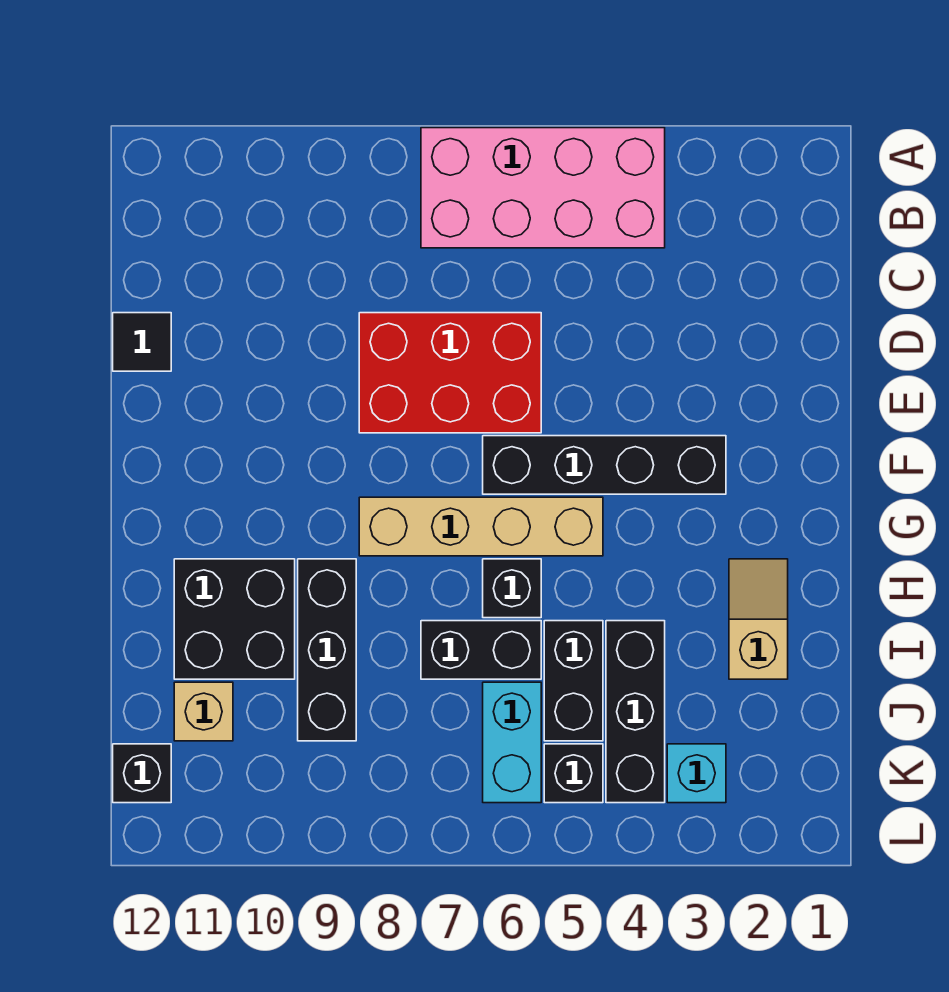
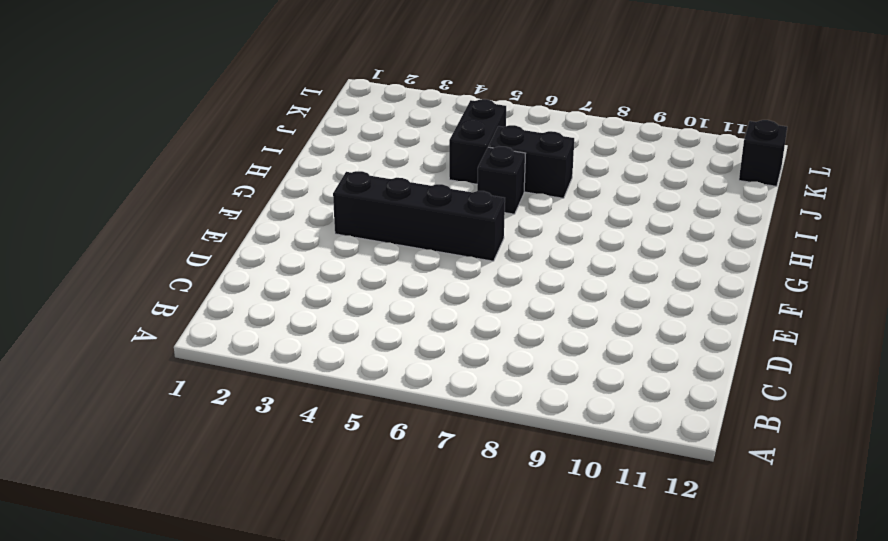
none -> pink 2x4 brick [421,128,665,248]
none -> red 2x3 brick [359,313,541,433]
none -> black 1x1 tile [113,313,171,371]

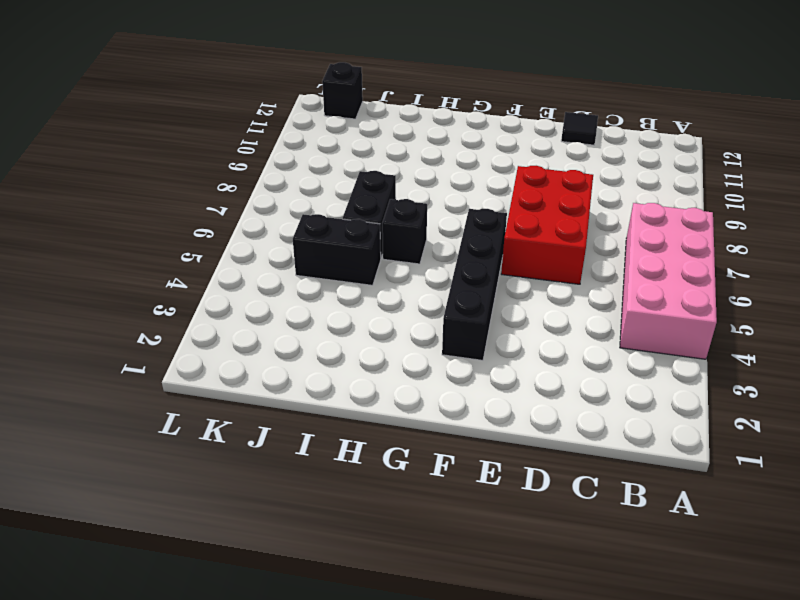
none -> tan 1x4 brick [359,497,603,556]
none -> tan 1x2 slope [729,559,788,679]
none -> black 1x3 brick [298,559,356,741]

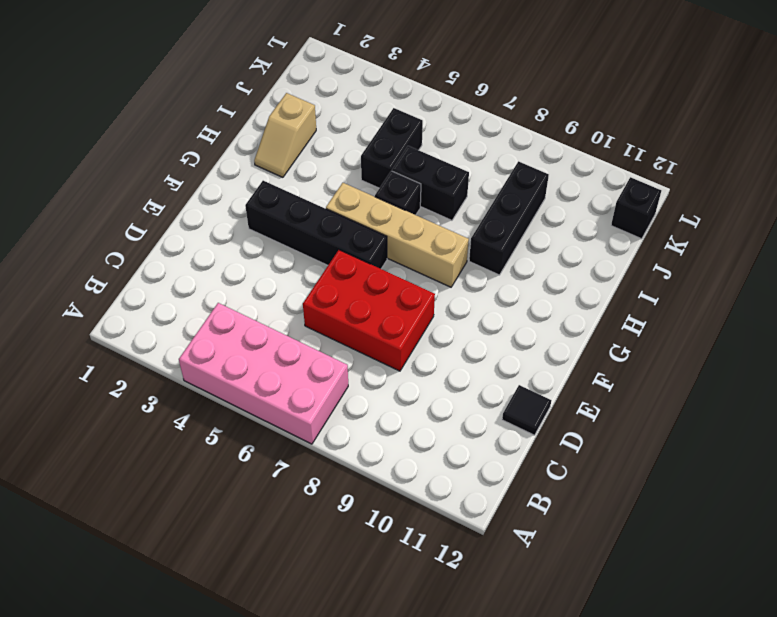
none -> black 2x2 brick [174,559,295,679]
none -> black 1x3 brick [606,621,665,803]
none -> cyan 1x2 brick [483,682,541,803]

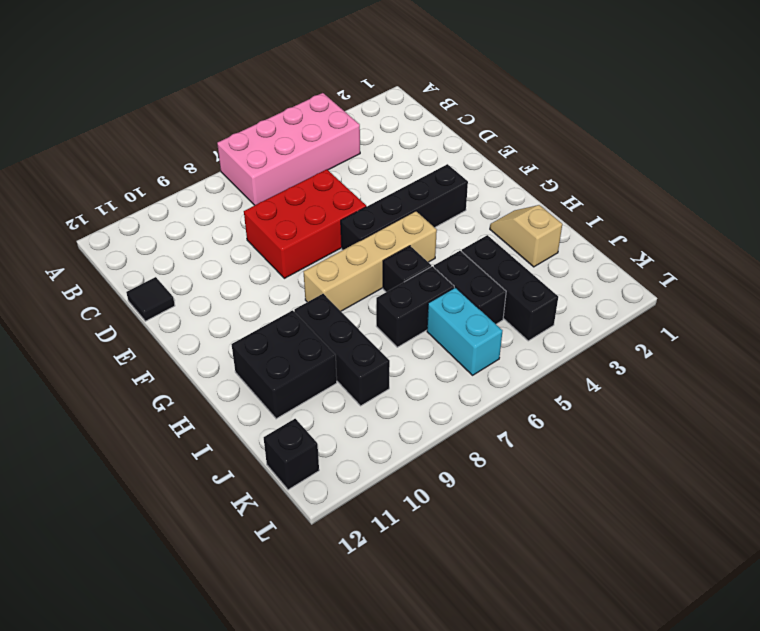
none -> tan 1x1 brick [174,682,233,741]
none -> cyan 1x1 brick [667,744,726,803]
none -> black 1x1 brick [544,744,603,803]

